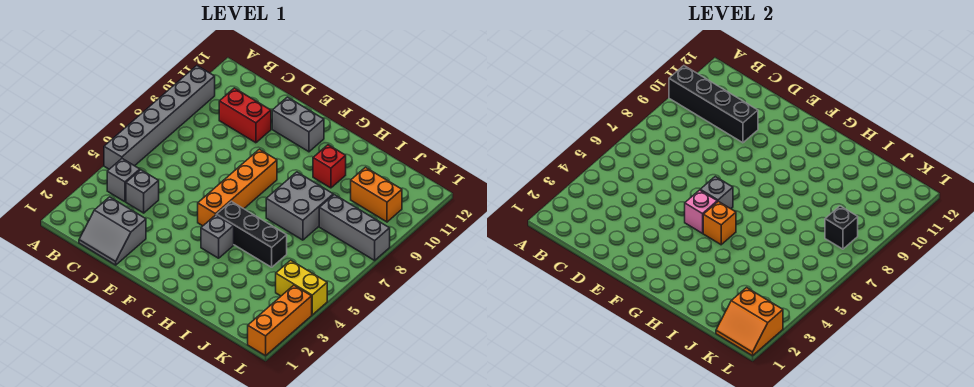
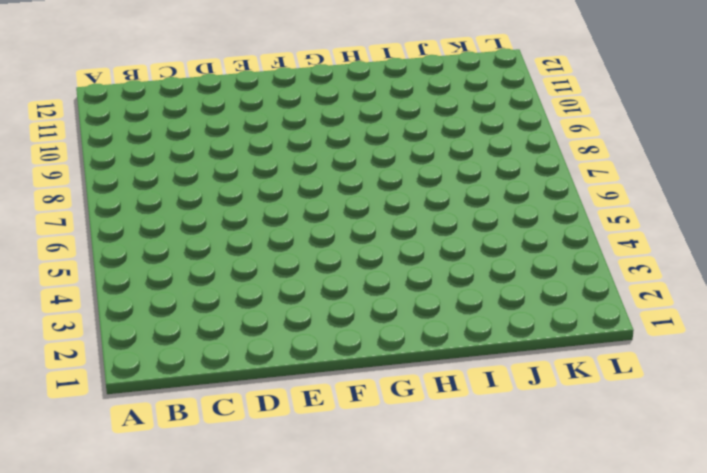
none -> grey 1x6 brick [104,66,215,169]
none -> grey 1x1 brick [107,159,140,202]
none -> grey 2x2 slope [79,197,146,265]

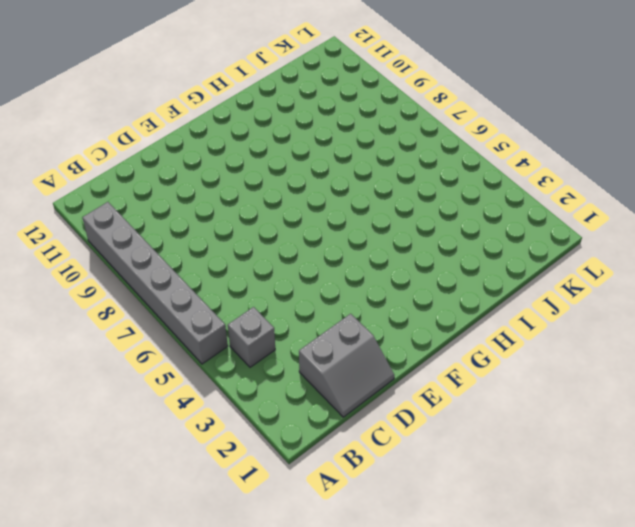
none -> grey 1x1 brick [126,170,159,213]
none -> red 1x2 brick [219,88,271,143]
none -> grey 1x2 brick [272,97,324,152]

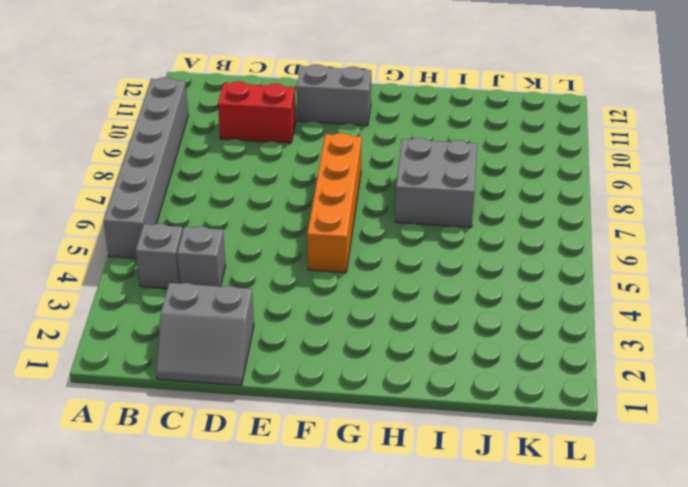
none -> grey 1x1 brick [201,215,234,258]
none -> black 1x3 brick [216,201,287,267]
none -> red 1x1 brick [313,145,346,188]

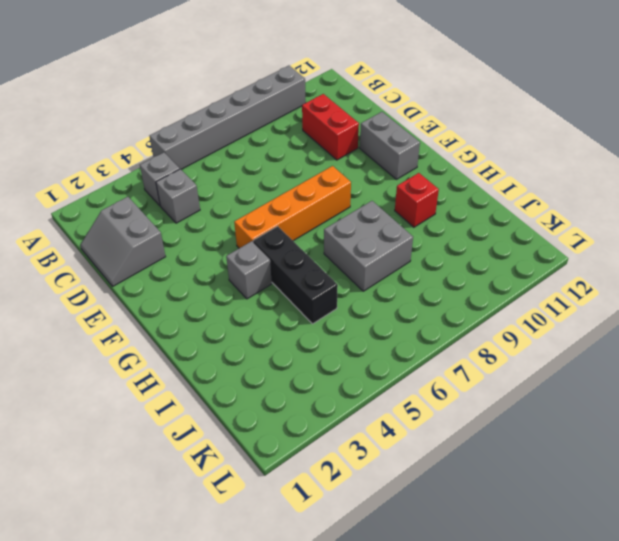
none -> grey 1x3 brick [319,195,390,260]
none -> orange 1x2 brick [351,167,402,222]
none -> yellow 1x2 brick [276,260,327,315]

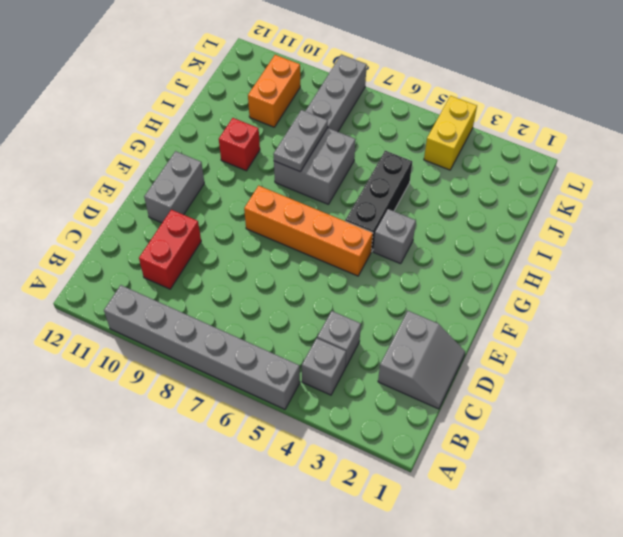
grey 1x2 plate [274,110,328,172] -> none
none -> orange 1x3 brick [248,285,312,356]
none -> black 1x4 brick [669,66,758,143]
none -> pink 1x1 brick [685,190,717,233]

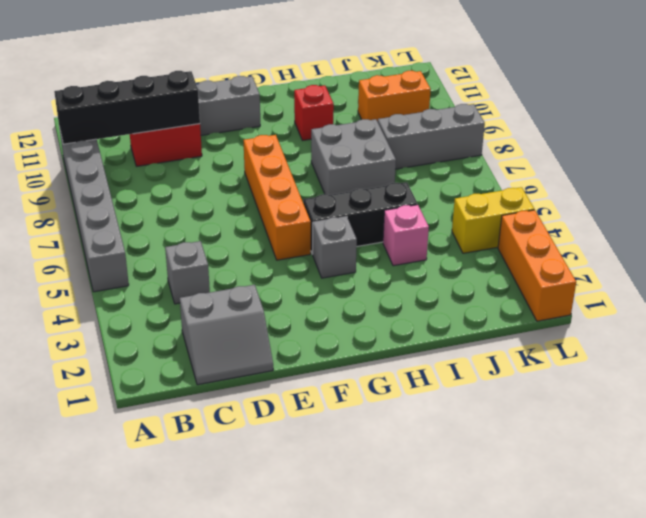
pink 1x1 brick [383,205,429,266] -> pink 1x1 brick moved to [685,190,717,233]
none -> grey 1x1 brick [107,159,140,202]
none -> grey 1x1 brick [700,177,733,209]
none -> orange 1x1 brick [703,201,736,245]

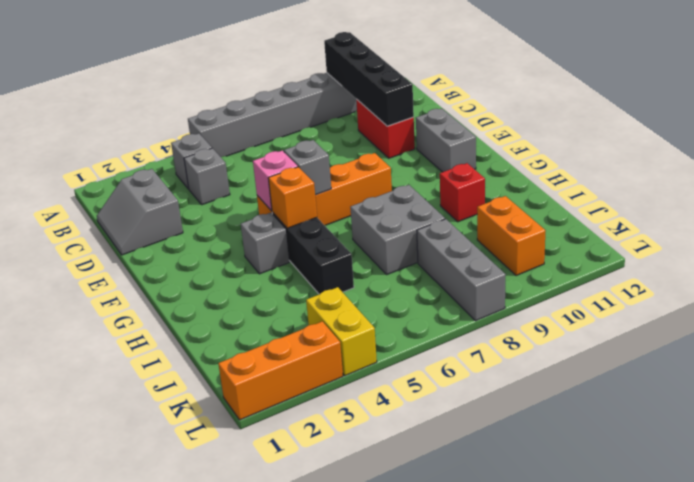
none -> orange 2x2 slope [716,288,783,356]
none -> black 1x1 brick [825,206,858,249]

